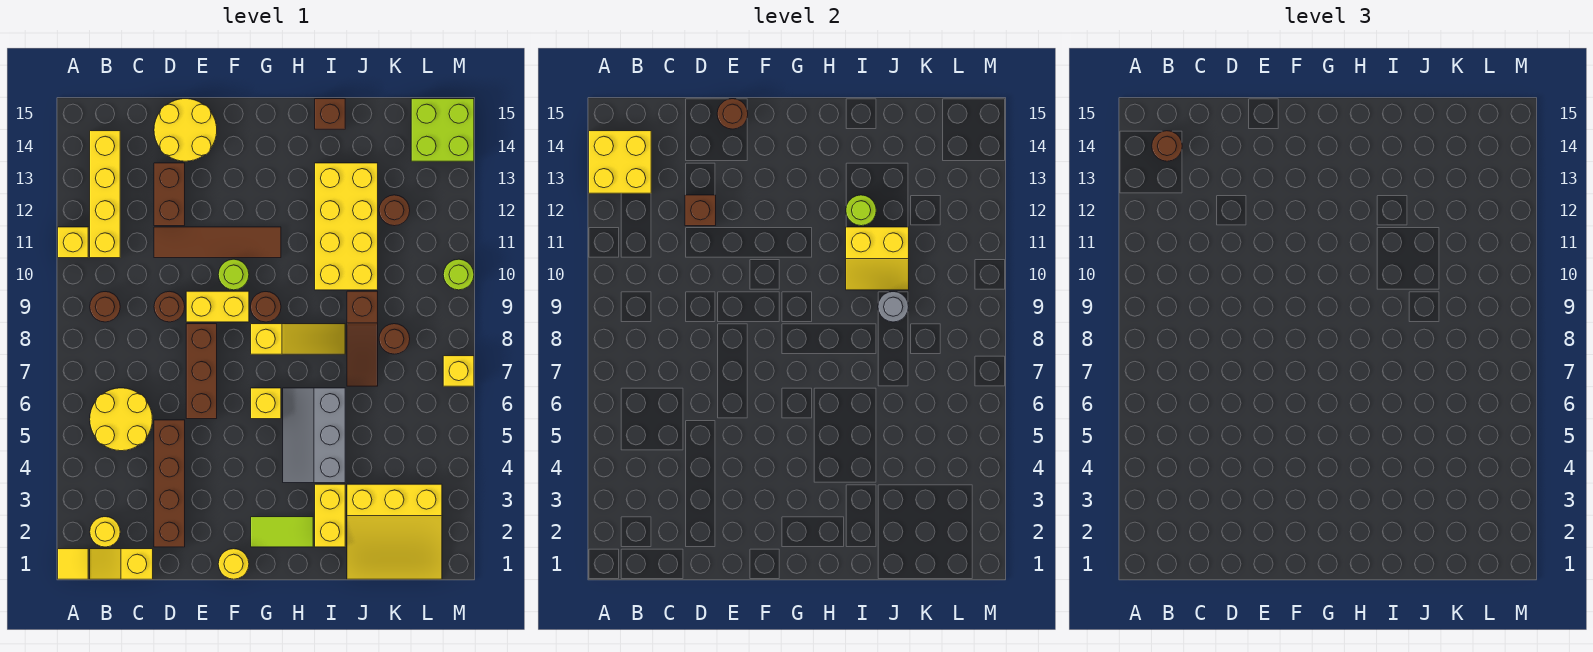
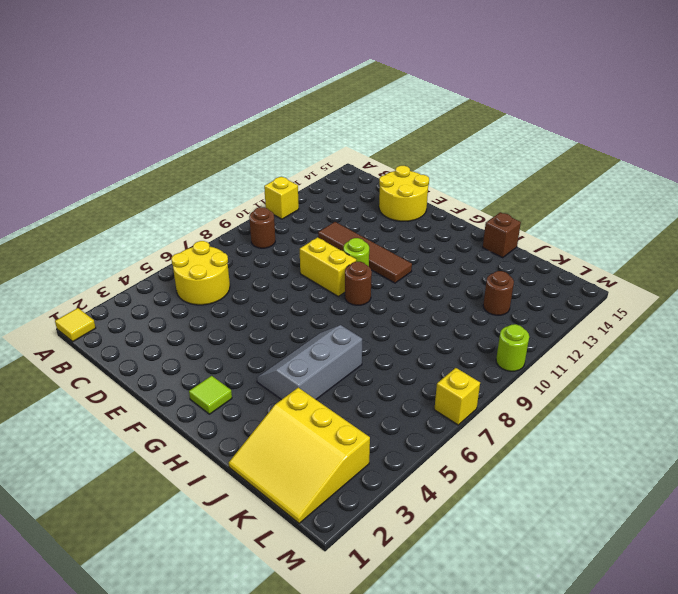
lime 1x1 tile [189,376,232,414] -> lime 1x2 tile [251,517,313,547]
none -> yellow 1x2 slope [90,549,153,579]
none -> yellow 1x1 round brick [90,517,120,547]
none -> yellow 1x4 brick [90,131,120,258]
none -> brown 1x4 brick [154,420,185,547]

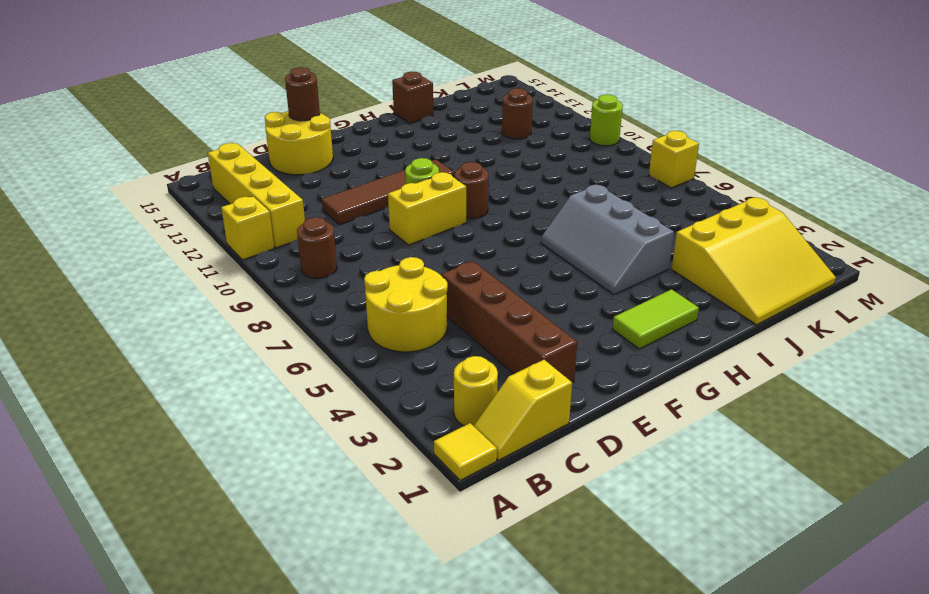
none -> brown 1x1 round brick [154,291,185,322]
none -> brown 1x2 brick [154,163,185,226]
none -> brown 1x3 brick [186,324,217,419]
none -> yellow 1x1 round brick [218,549,249,579]

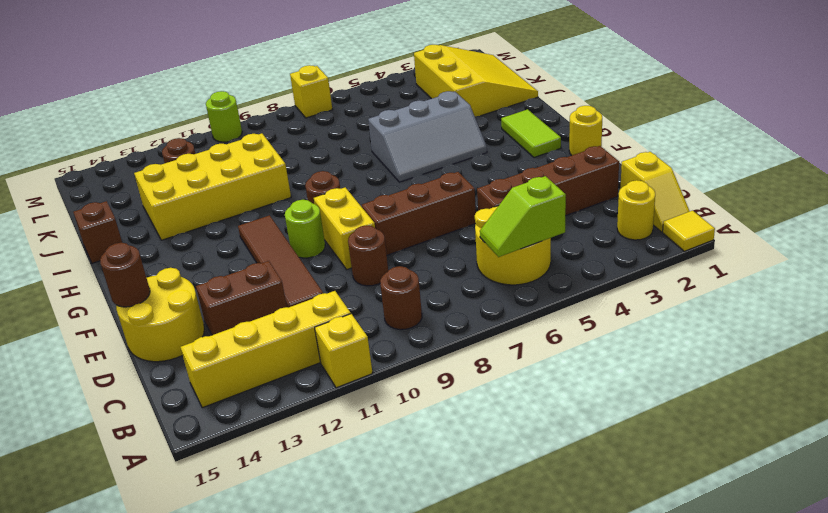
lime 1x2 slope [480,176,566,257] -> none
none -> yellow 1x1 brick [251,388,281,419]
none -> yellow 1x3 slope [251,324,345,354]
none -> yellow 1x2 brick [315,484,345,547]
none -> brown 1x3 slope [347,291,378,386]

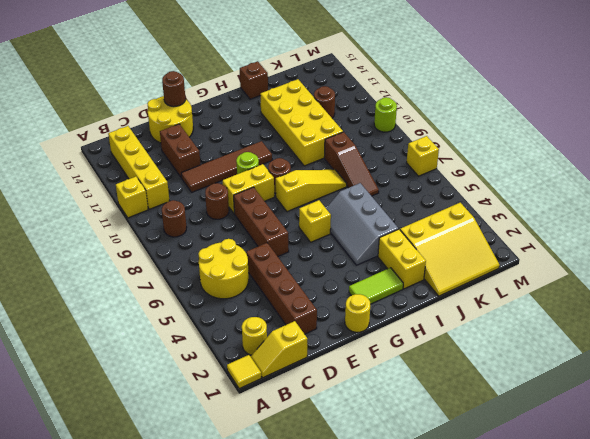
none -> brown 1x1 round brick [379,324,410,354]
none -> lime 2x2 brick [411,99,474,161]
none -> yellow 2x2 brick [589,131,651,193]
none -> brown 1x1 brick [685,195,716,226]

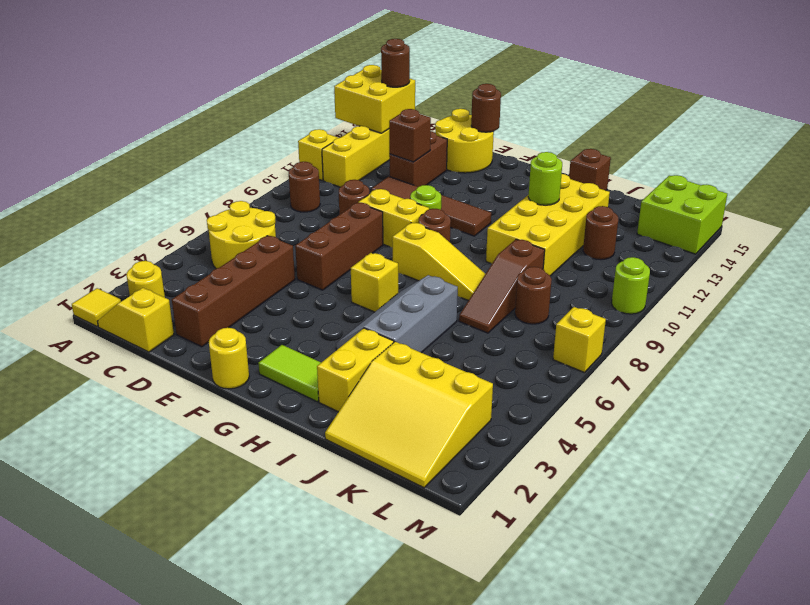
none -> yellow 2x2 slope [846,227,909,290]
none -> grey 1x1 round brick [878,292,909,322]

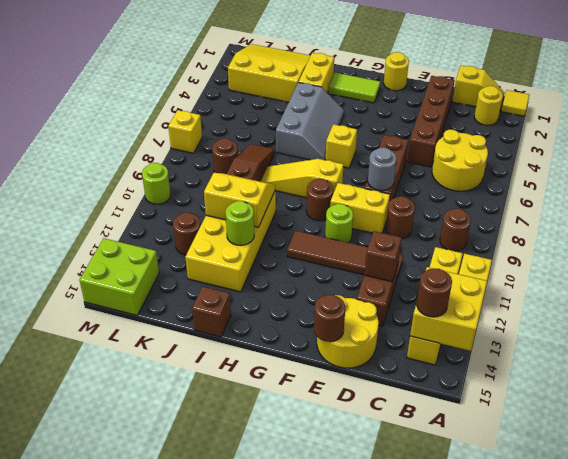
grey 1x1 round brick [368,148,397,191] -> grey 1x1 round brick moved to [878,292,909,322]

